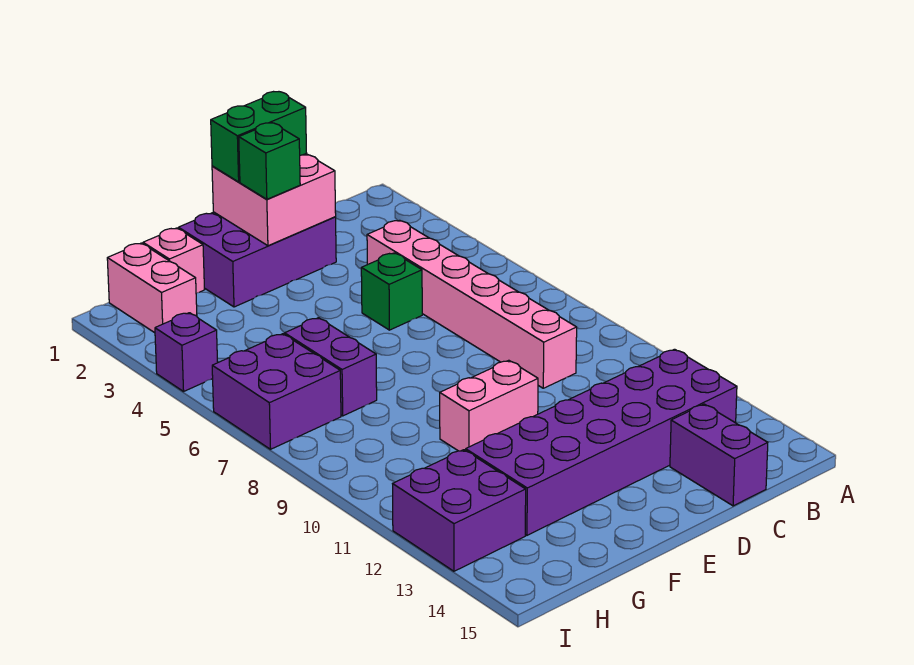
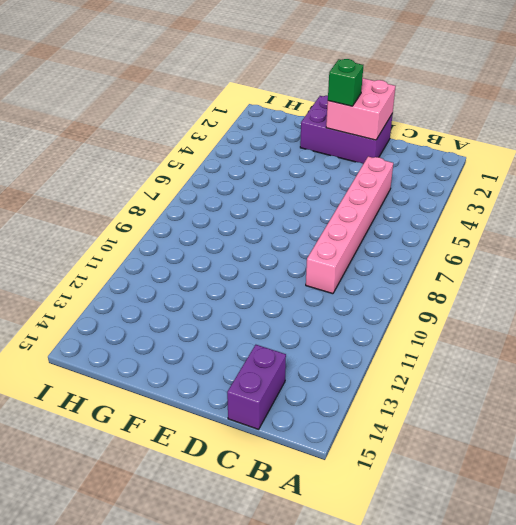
none -> purple 2x6 brick [466,349,737,535]
none -> green 1x1 brick [361,253,422,330]
none -> pink 1x2 brick [440,360,538,451]

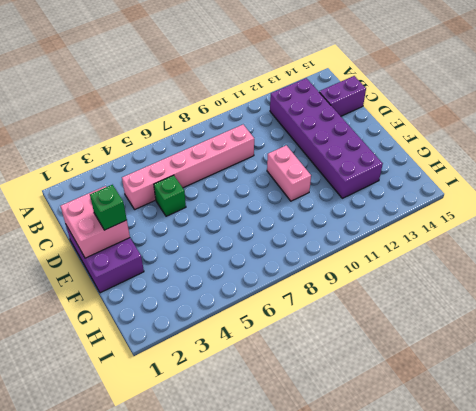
none -> pink 1x1 brick [143,228,204,293]
none -> purple 1x2 brick [285,318,377,416]
none -> pink 1x2 brick [107,243,197,333]

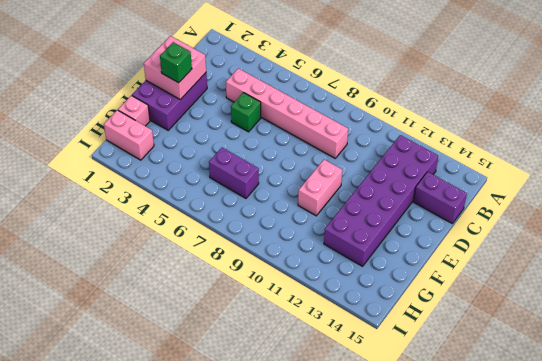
none -> purple 2x2 brick [212,334,341,449]
none -> purple 2x2 brick [393,450,526,571]
none -> purple 1x1 brick [155,313,218,391]

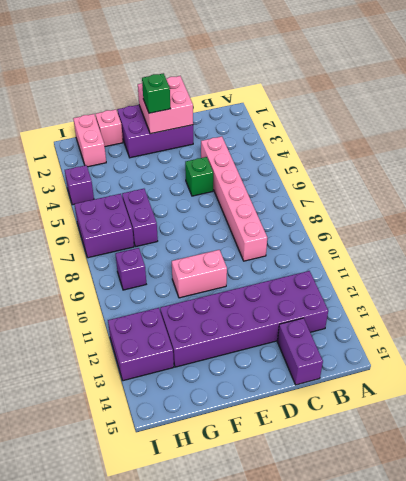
purple 1x1 brick [116,248,146,290] -> none
none -> green 1x2 brick [211,92,306,182]

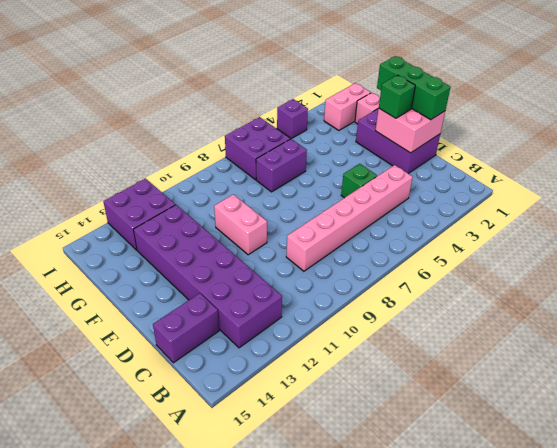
green 1x3 brick [377,56,451,120] -> green 1x2 brick [211,92,306,182]

